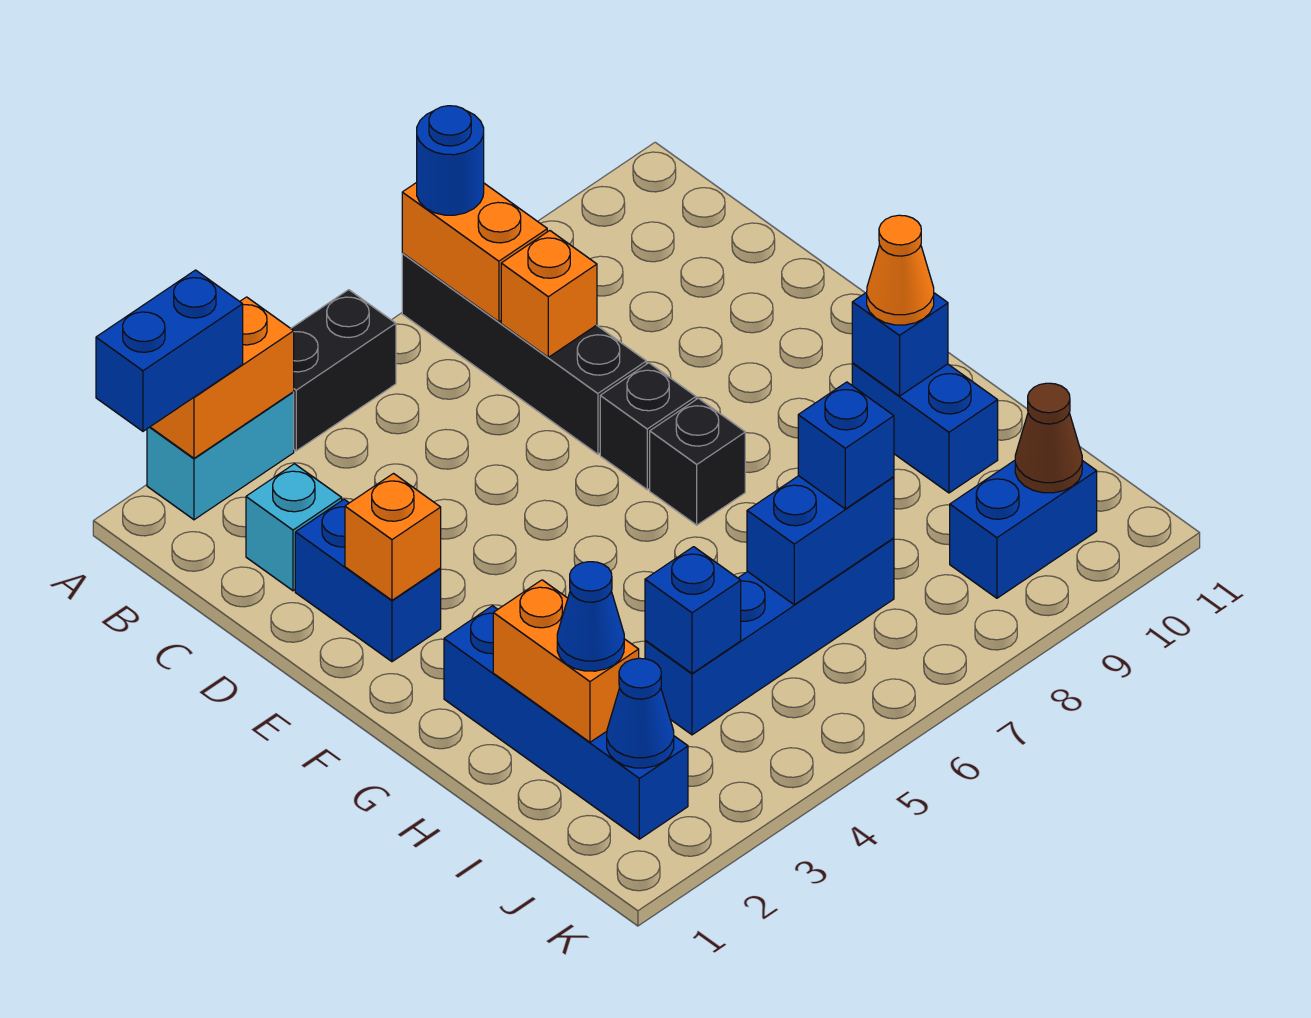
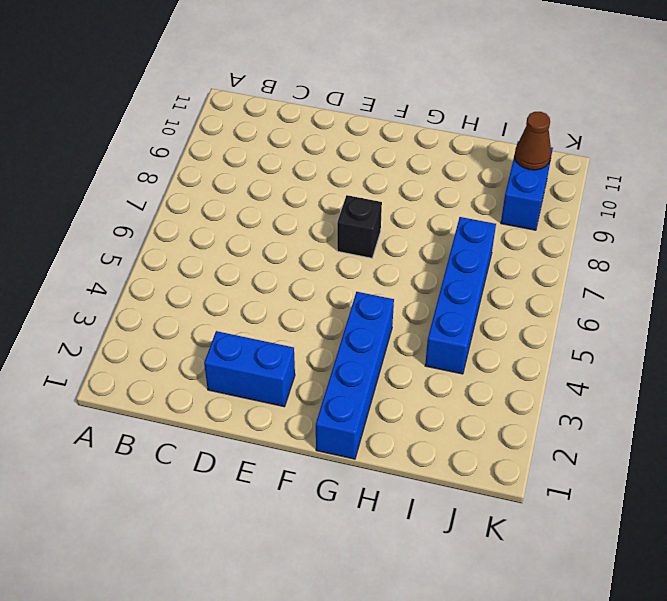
blue 1x4 brick [316,292,394,459] -> blue 1x4 brick turned to [444,606,688,839]
none -> cyan 1x2 brick [147,392,294,520]
none -> black 1x2 brick [291,290,396,451]
none -> black 1x4 brick [402,254,646,454]

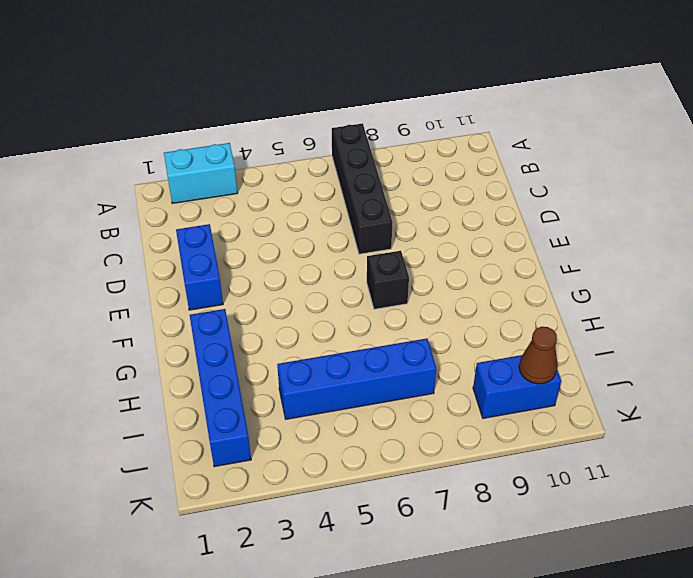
none -> black 1x2 brick [291,290,396,451]
none -> cyan 1x1 brick [246,464,342,591]
none -> black 1x1 brick [600,363,696,490]

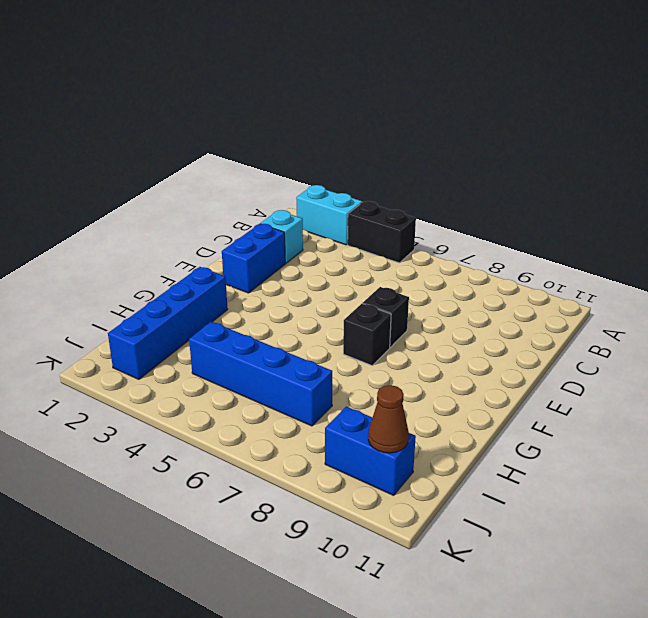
none -> black 1x4 brick [402,254,646,454]
none -> blue 1x2 brick [852,363,998,493]
none -> orange 1x2 brick [151,297,294,458]

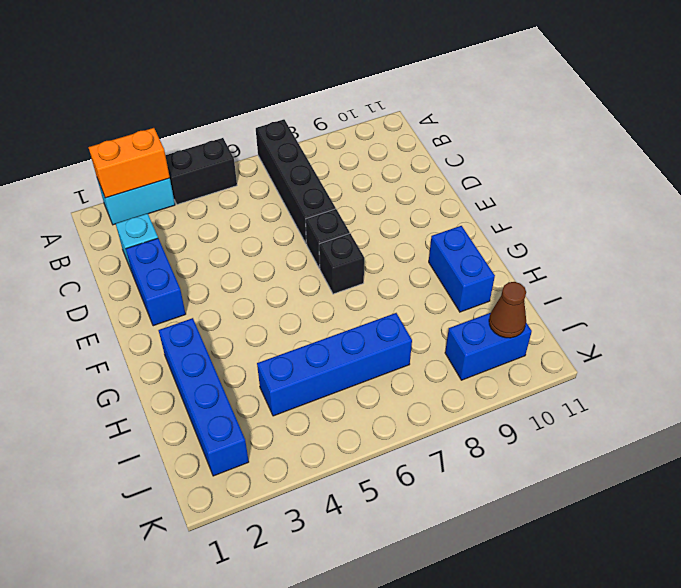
none -> orange 1x2 brick [402,182,547,322]
none -> orange 1x1 brick [501,231,597,357]
none -> orange 1x1 brick [345,474,441,600]

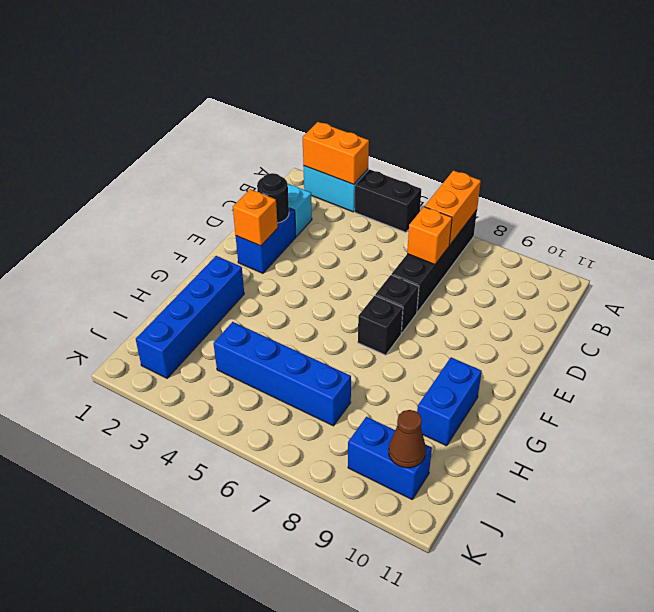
black 1x1 round brick [257,173,289,223] -> none
none -> blue 1x1 brick [852,292,948,396]
none -> orange 1x2 brick [493,580,639,742]
none -> blue 1x1 brick [645,547,741,673]

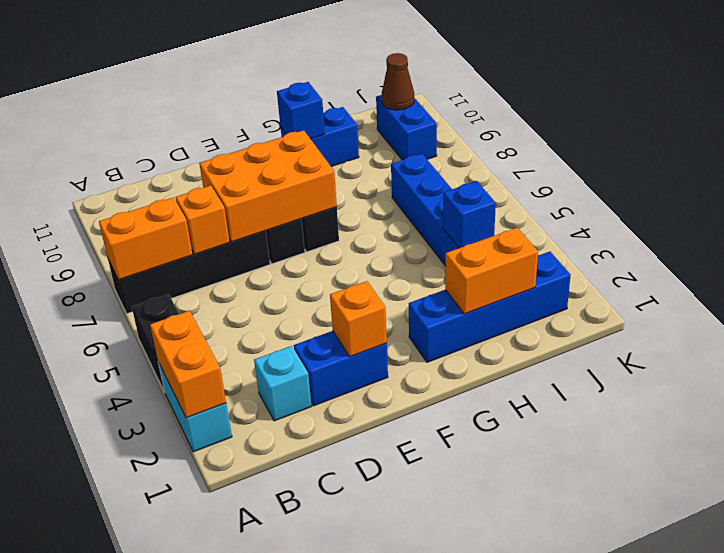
orange 2x3 brick [199,130,337,242] -> none
none -> blue 1x2 brick [747,476,894,605]
none -> blue 1x1 cone [607,658,674,768]
none -> blue 1x2 brick [96,270,243,431]

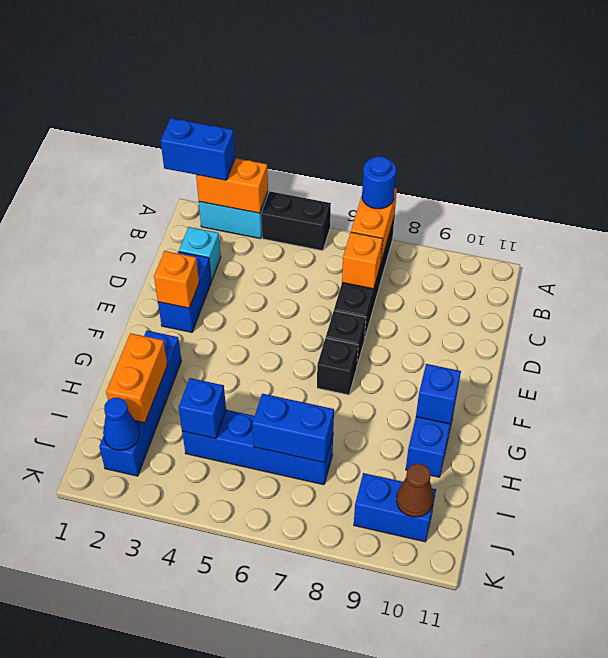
none -> orange 1x1 cone [867,215,934,325]
none -> blue 1x1 cone [557,562,624,671]
none -> blue 1x1 brick [798,382,894,509]

